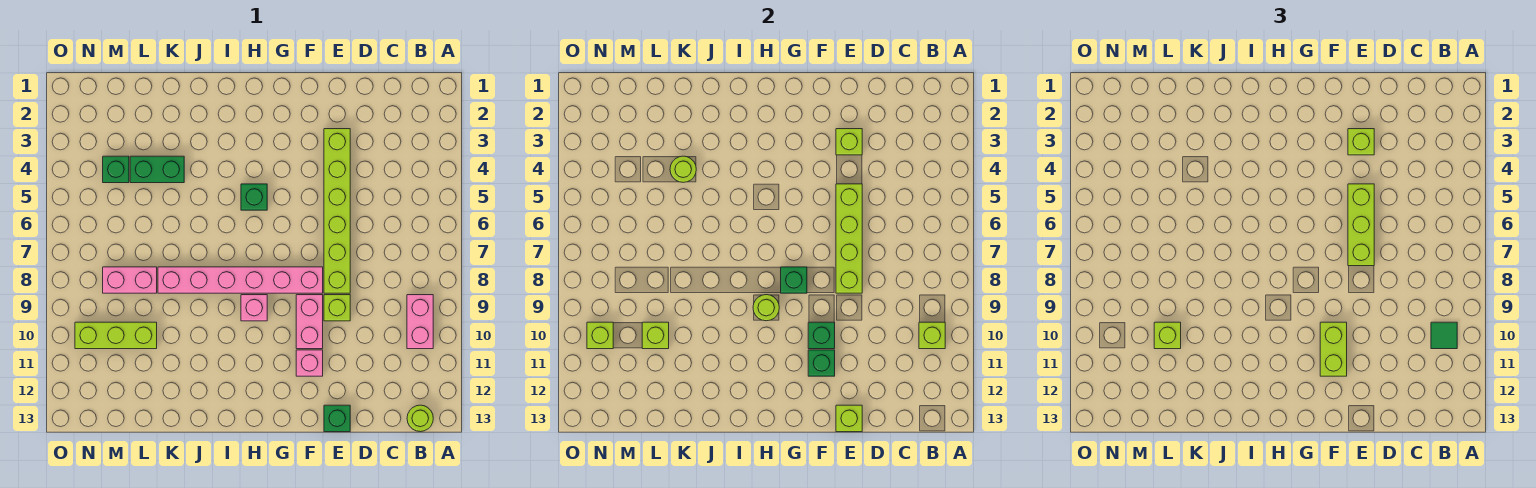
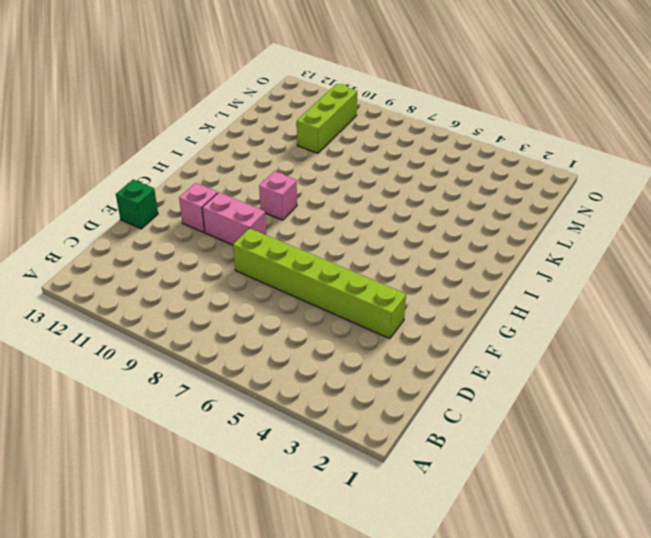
none -> pink 1x2 brick [407,295,433,349]
none -> lime 1x1 round brick [407,405,433,432]
none -> lime 1x1 brick [324,295,350,321]
none -> pink 1x6 brick [158,267,323,293]

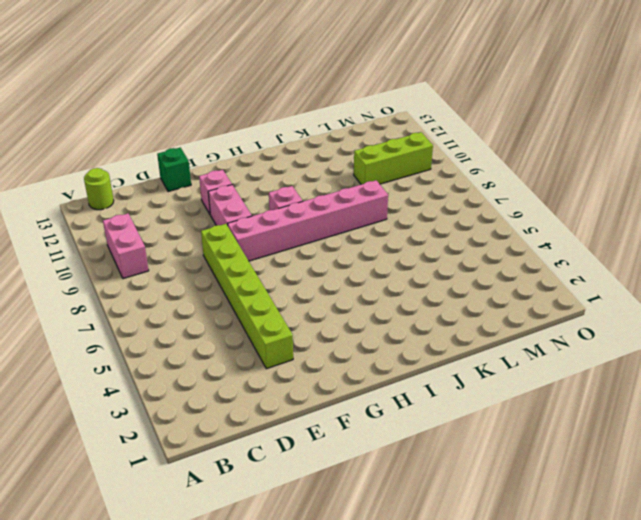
none -> lime 1x1 brick [324,295,350,321]
none -> green 1x1 brick [241,184,267,210]
none -> green 1x2 brick [130,156,184,183]
none -> pink 1x2 brick [103,267,157,293]

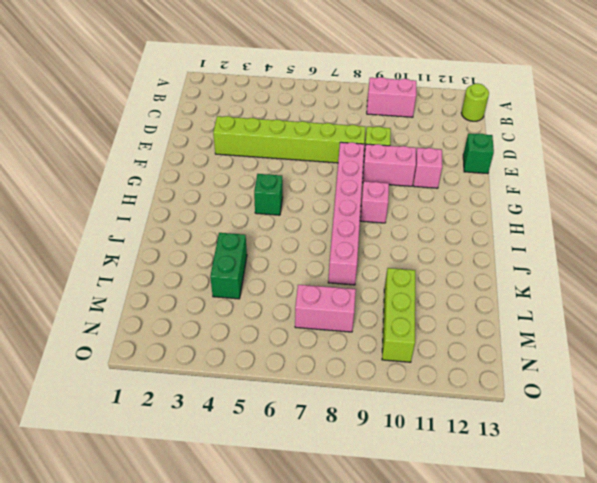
pink 1x2 brick [295,285,356,332] -> pink 1x2 brick turned to [103,267,157,293]
none -> green 1x1 brick [103,156,129,183]
none -> lime 1x1 brick [919,322,945,349]
none -> lime 1x1 brick [836,129,862,155]
none -> lime 1x4 brick [836,184,862,293]

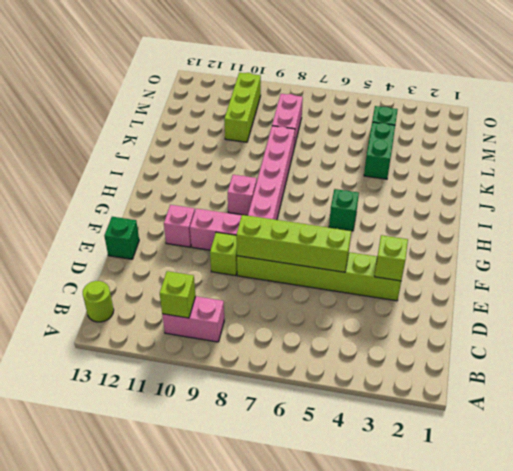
none -> lime 1x1 brick [836,405,862,432]
none -> green 1x1 brick [808,322,835,349]
none -> green 1x1 brick [808,350,835,376]
none -> green 1x1 brick [781,267,807,293]

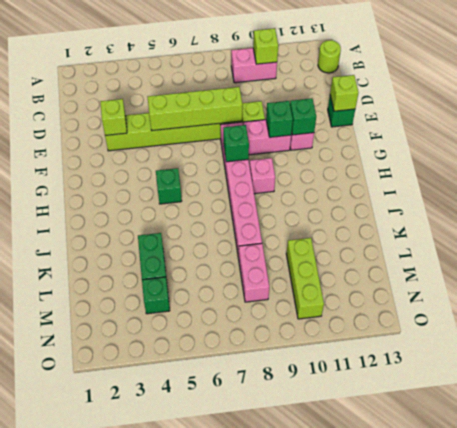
none -> lime 1x1 round brick [753,295,779,321]
none -> lime 1x1 round brick [670,156,696,182]
none -> lime 1x1 brick [642,322,669,349]
none -> lime 1x1 brick [587,322,613,349]

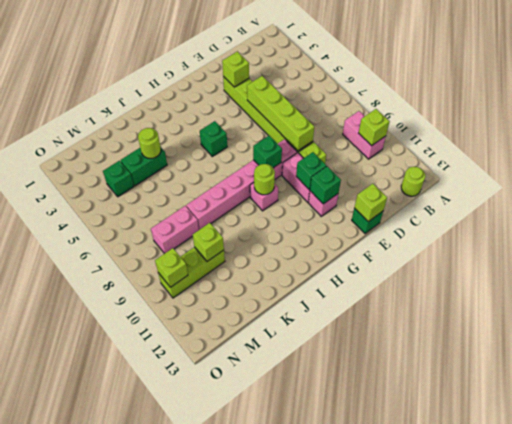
none -> green 1x1 tile [1431,322,1457,349]
none -> lime 1x1 brick [1348,129,1374,155]
none -> lime 1x3 brick [1348,184,1374,266]
none -> lime 1x2 brick [1320,322,1347,376]

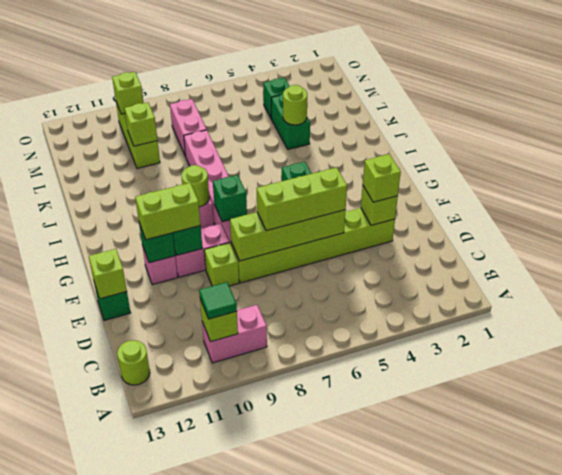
none -> lime 1x1 brick [1154,322,1181,349]

